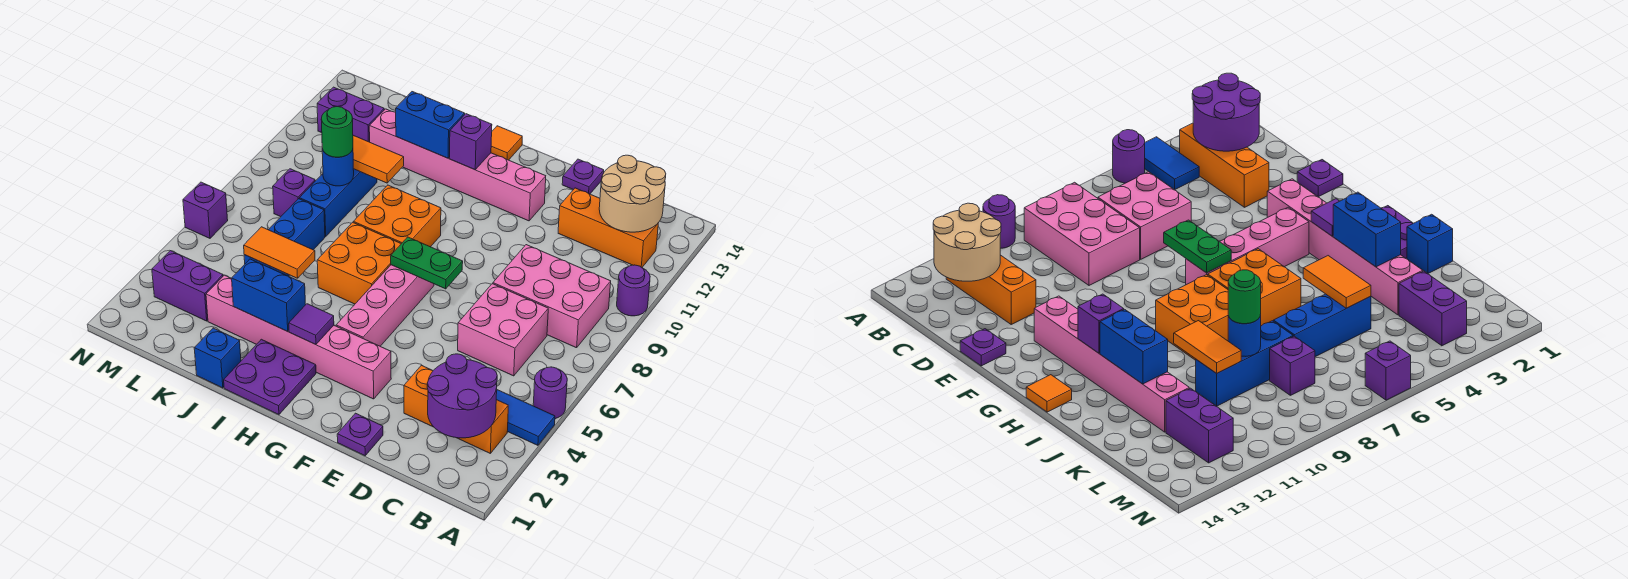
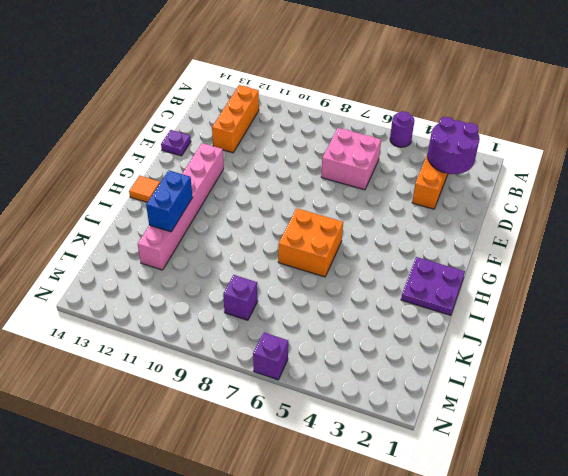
none -> blue 1x2 tile [496,390,555,445]
none -> purple 1x1 round brick [617,265,650,316]
none -> pink 2x3 brick [493,245,611,348]
none -> purple 1x1 plate [337,413,383,456]

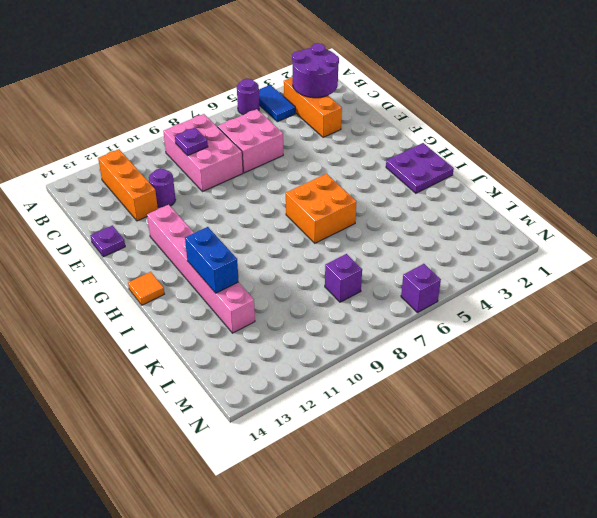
purple 1x1 plate [175,128,208,156] -> purple 1x1 plate moved to [337,413,383,456]
purple 1x1 round brick [149,168,176,208] -> purple 1x1 round brick moved to [617,265,650,316]
none -> pink 1x6 brick [206,275,391,399]
none -> pink 1x4 brick [336,265,434,346]
none -> orange 2x2 brick [353,185,441,247]
none -> blue 1x1 brick [194,328,241,388]

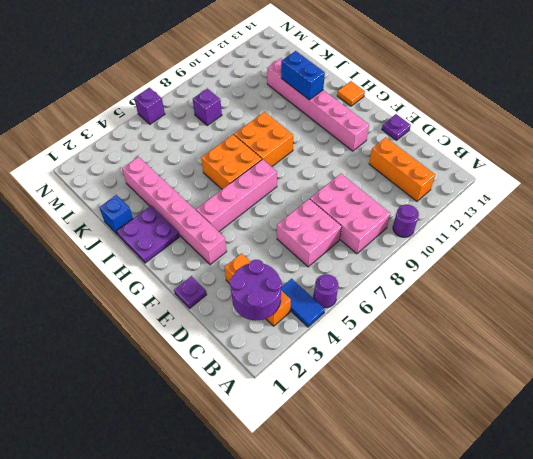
none -> blue 1x3 brick [244,199,325,276]
none -> blue 1x3 brick [299,169,377,236]
none -> purple 1x2 brick [152,251,223,321]
none -> purple 1x2 brick [317,87,384,142]

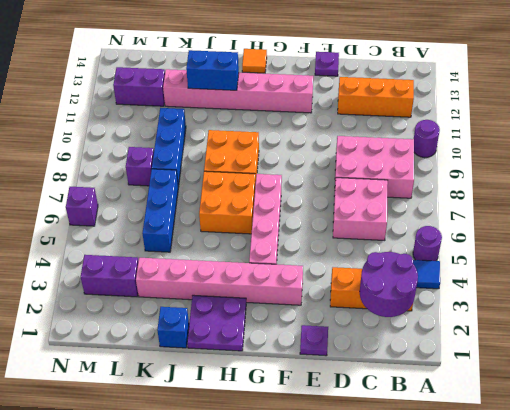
none -> tan 2x2 round brick [599,155,666,232]
none -> green 1x2 plate [391,237,463,289]
none -> purple 1x1 tile [289,304,334,345]
none -> purple 1x1 brick [450,114,492,170]

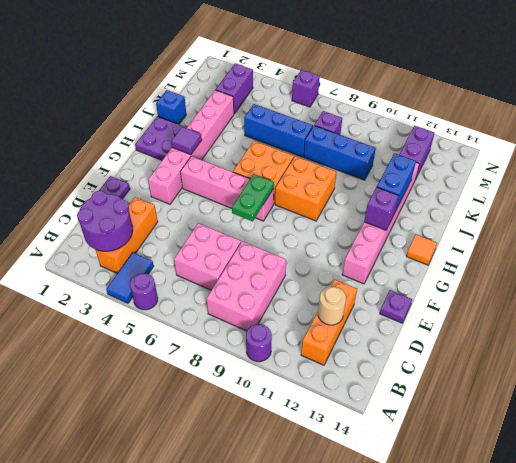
tan 1x1 round brick [318,287,346,325] -> tan 2x2 round brick [599,155,666,232]
none -> blue 1x2 brick [232,259,306,331]
none -> orange 1x2 tile [244,227,315,278]
none -> orange 1x2 tile [353,135,404,183]
none -> blue 1x1 round brick [322,149,354,186]

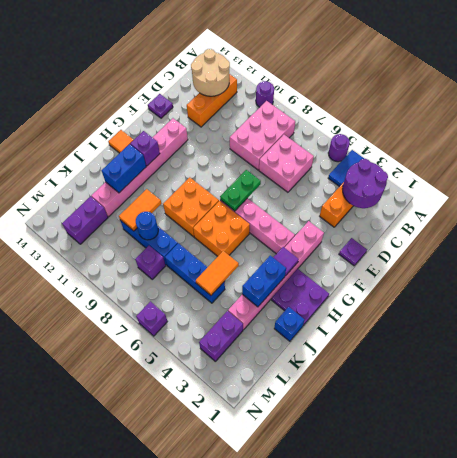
none -> green 1x1 round brick [321,107,353,157]

